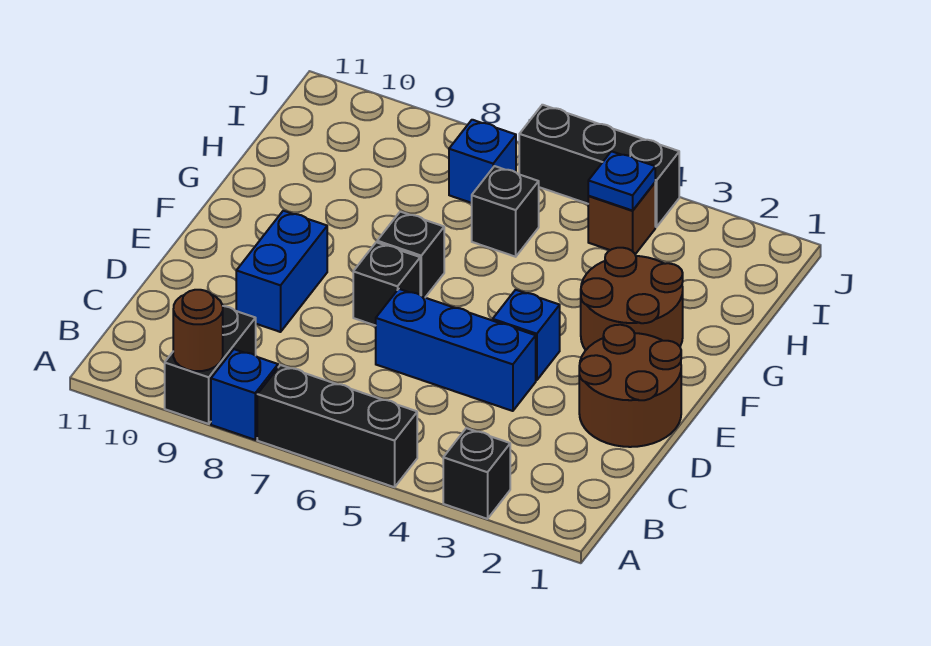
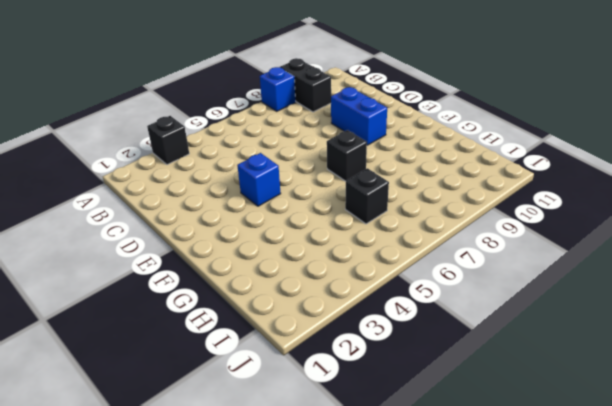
none -> black 1x3 brick [257,365,417,487]
none -> brown 2x2 round brick [579,325,681,447]
none -> blue 1x3 brick [376,289,536,411]

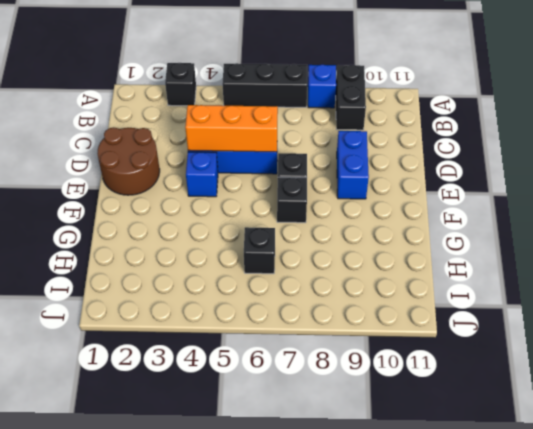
orange 1x3 brick [185,105,278,152] -> none
none -> brown 2x2 round brick [581,248,683,350]
none -> brown 1x1 brick [588,183,655,254]
none -> blue 1x1 brick [449,120,516,203]

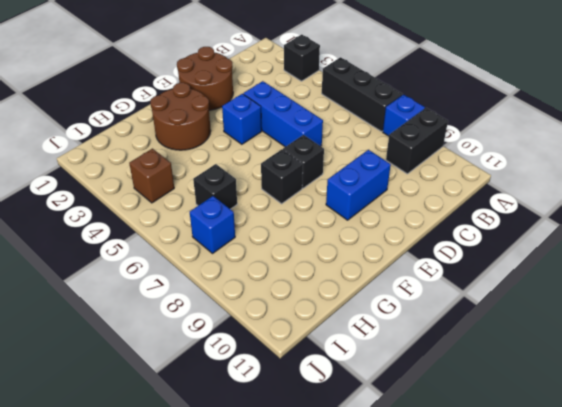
none -> black 1x3 brick [519,105,679,227]
none -> brown 1x1 round brick [173,290,223,371]
none -> blue 1x1 plate [588,151,655,211]

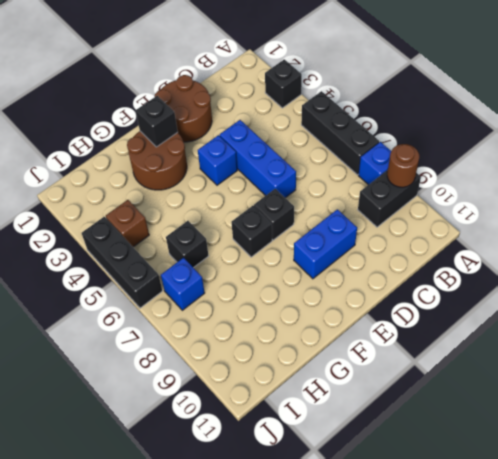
black 1x1 brick [136,96,178,147] -> none
none -> blue 1x1 plate [588,151,655,211]

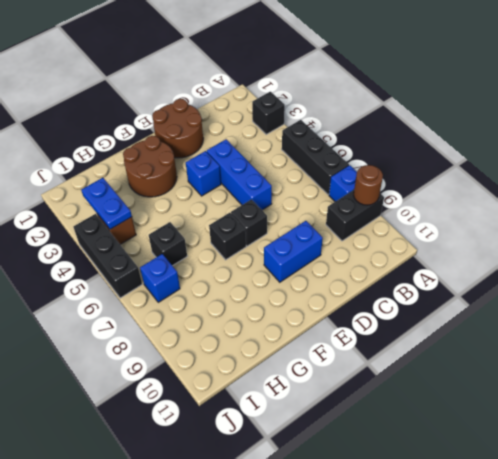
blue 1x2 plate [81,178,132,229] -> blue 1x1 plate [588,151,655,211]

